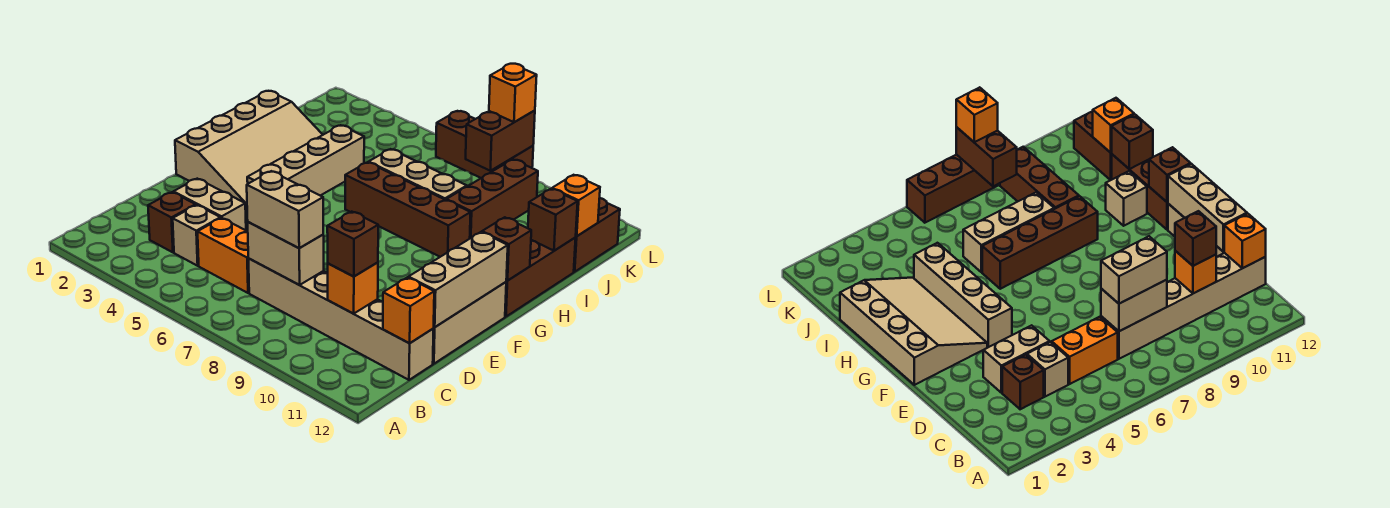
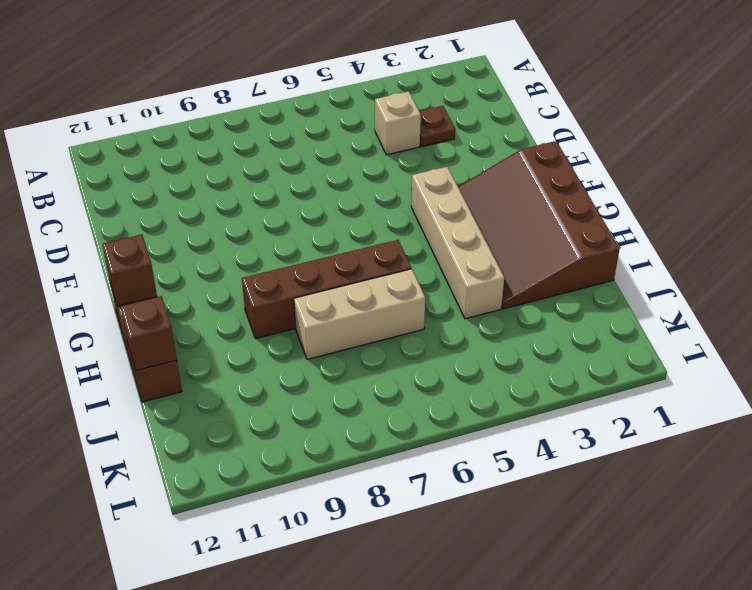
brown 1x1 plate [419,106,455,147] -> brown 1x1 brick [148,192,196,252]
brown 3x4 slope [458,141,620,309] -> tan 3x4 slope [175,91,323,211]
none -> orange 1x2 brick [198,218,249,293]
none -> tan 1x6 brick [248,259,434,380]
none -> tan 1x2 brick [173,179,246,230]

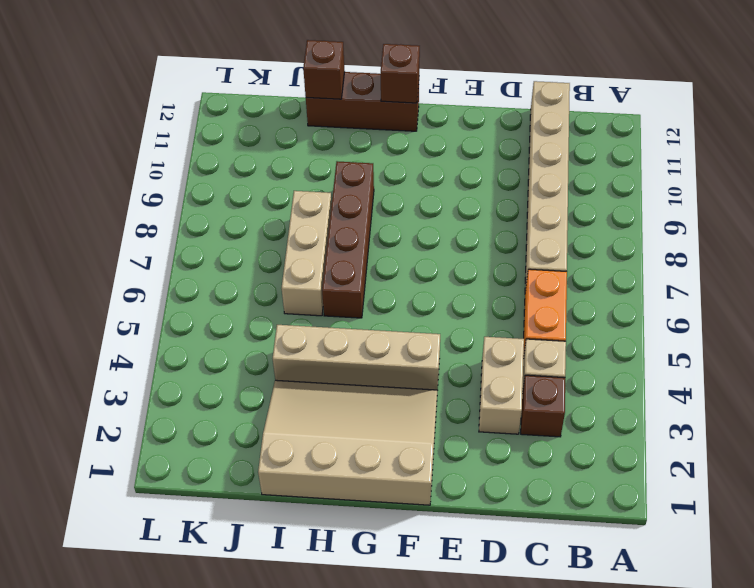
none -> tan 1x3 brick [433,282,506,364]
none -> tan 1x1 brick [1106,171,1147,226]
none -> brown 1x3 brick [446,159,538,238]

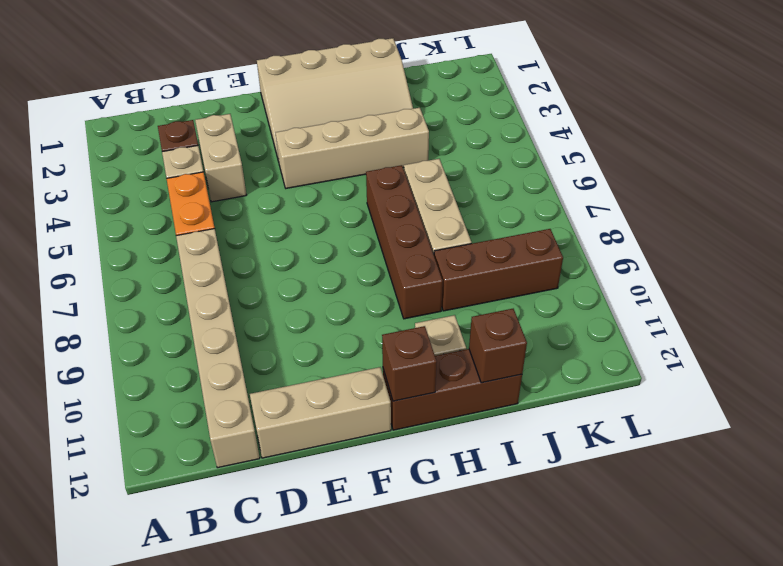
none -> brown 1x2 brick [574,198,620,272]
none -> brown 1x3 brick [436,111,533,178]
none -> tan 1x2 brick [248,222,324,285]

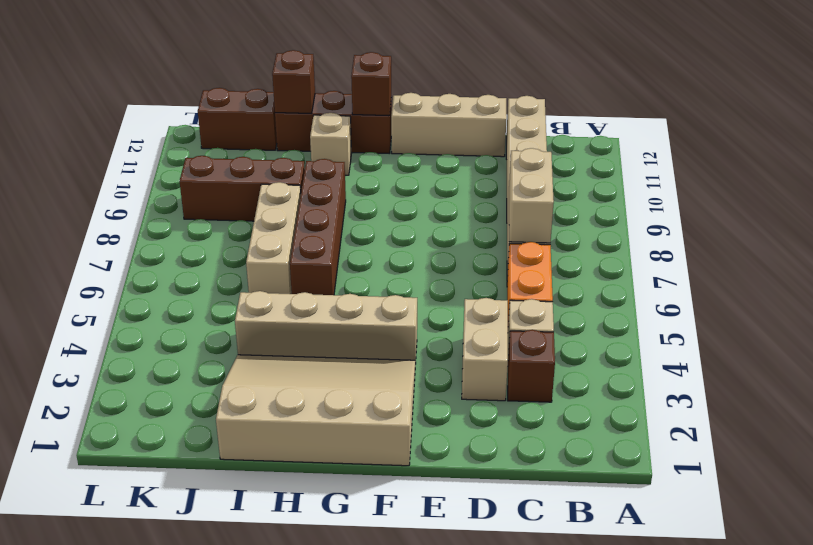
none -> brown 1x3 brick [436,111,533,178]
none -> orange 1x1 brick [328,262,378,313]
none -> orange 1x1 brick [383,277,434,343]

